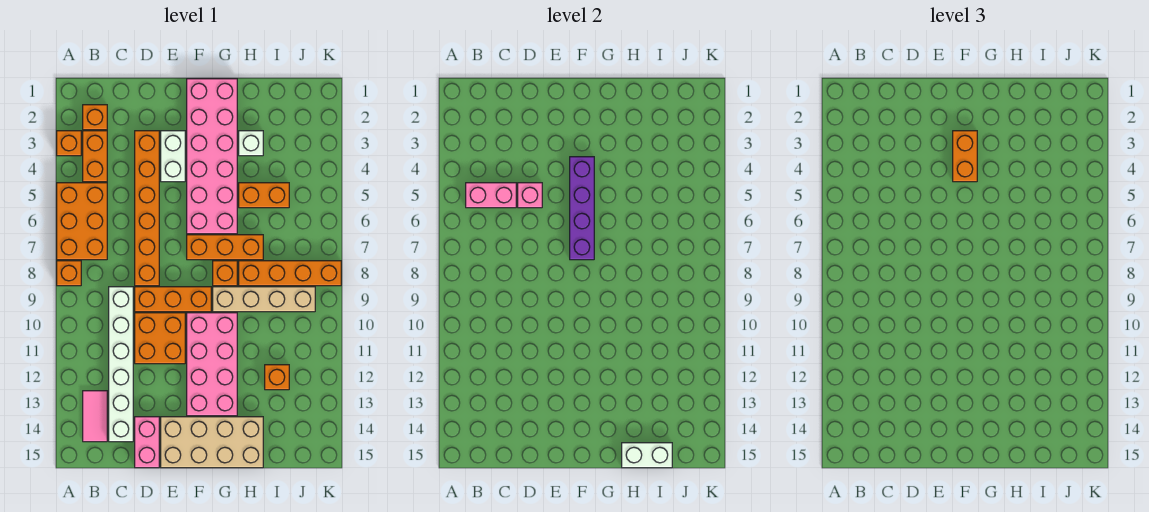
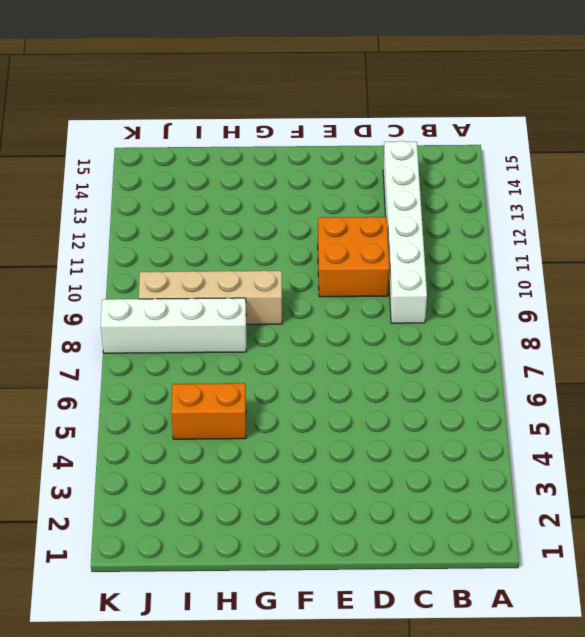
white 1x4 brick [101,298,246,353] -> orange 1x4 brick [239,261,341,286]
none -> orange 1x1 brick [57,131,81,156]
none -> orange 2x3 brick [57,183,107,260]
none -> orange 1x1 brick [57,261,81,286]

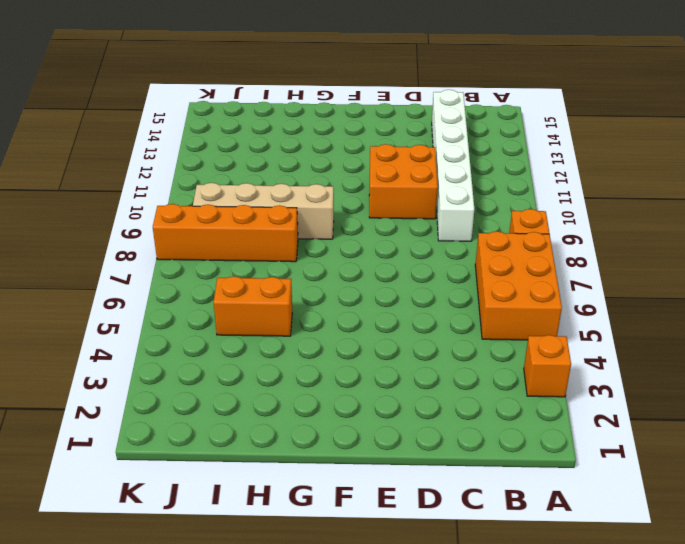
none -> orange 1x1 brick [83,105,107,130]
none -> orange 1x2 brick [83,131,107,182]
none -> pink 1x2 tile [83,391,107,442]

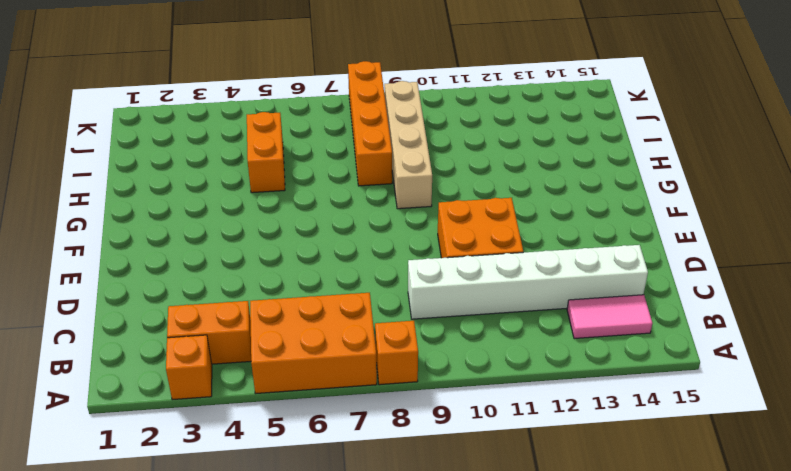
none -> orange 1x1 brick [83,105,107,130]
none -> orange 1x6 brick [135,131,159,286]
none -> orange 1x3 brick [135,287,211,312]

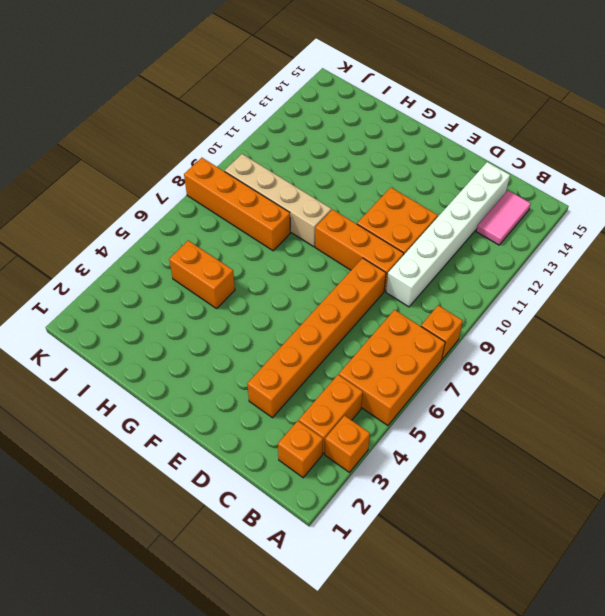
none -> pink 1x2 brick [135,417,159,468]
none -> white 1x2 brick [161,131,185,182]
none -> tan 2x4 brick [161,417,263,468]

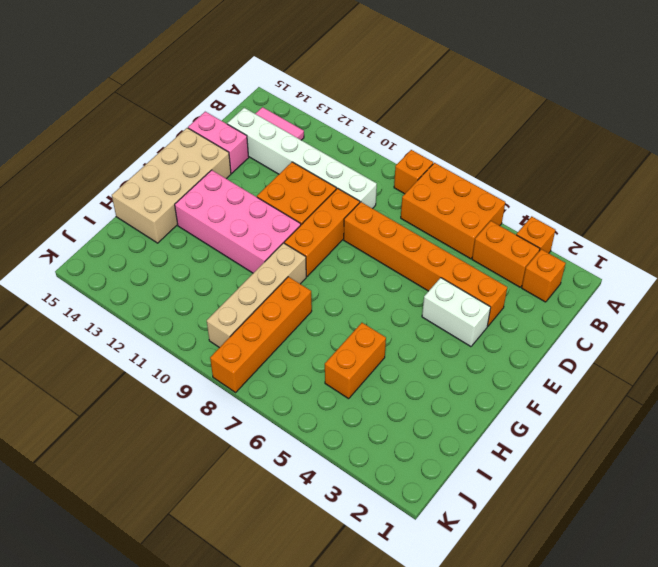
none -> pink 2x6 brick [187,79,237,234]
none -> orange 1x3 brick [187,235,263,260]
none -> orange 1x1 brick [213,261,237,286]

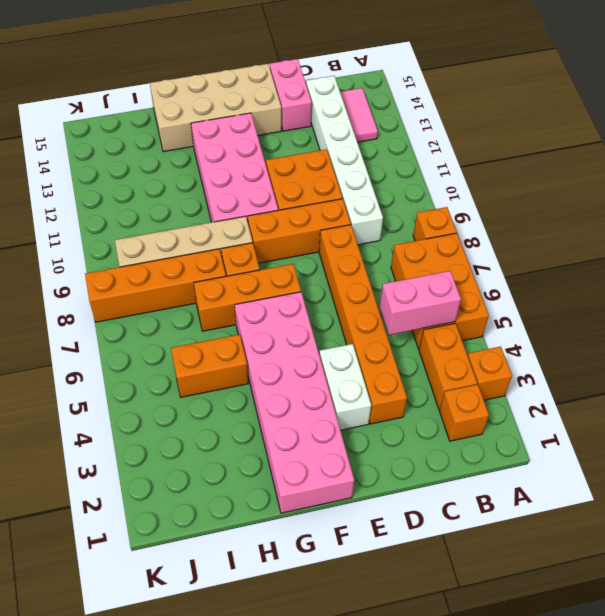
none -> white 1x1 brick [239,131,263,156]
none -> orange 1x1 brick [265,365,289,390]
none -> pink 1x1 brick [518,183,542,208]

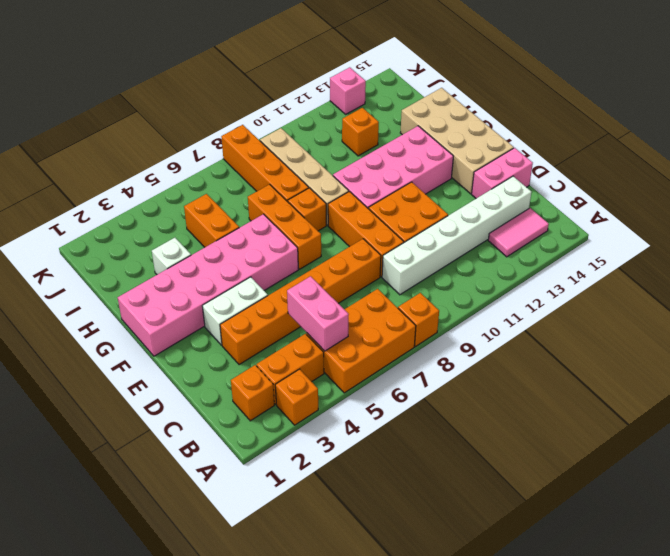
pink 1x1 brick [330,67,366,114] -> pink 1x1 brick moved to [518,183,542,208]
none -> purple 1x4 brick [570,157,594,260]
none -> white 1x2 brick [622,443,672,468]
none -> orange 1x2 brick [953,131,977,182]

